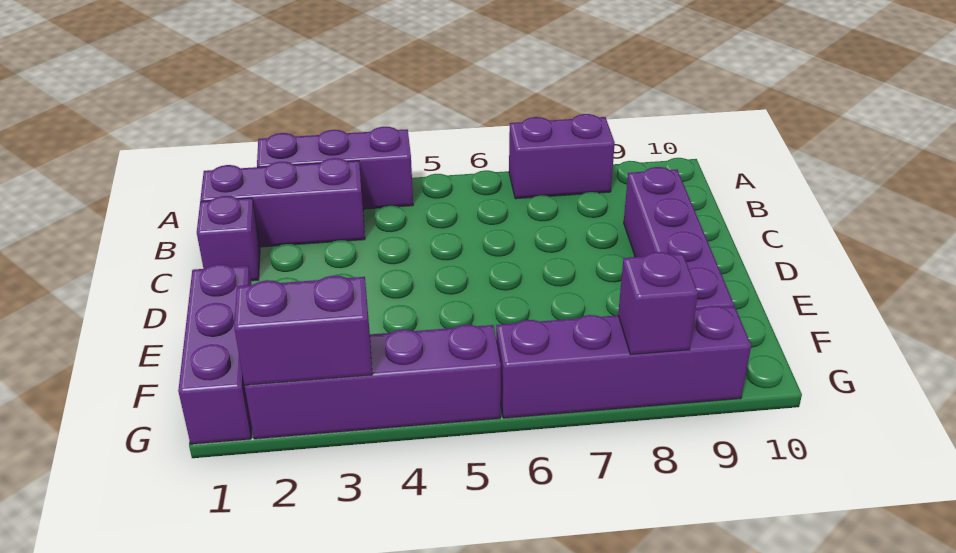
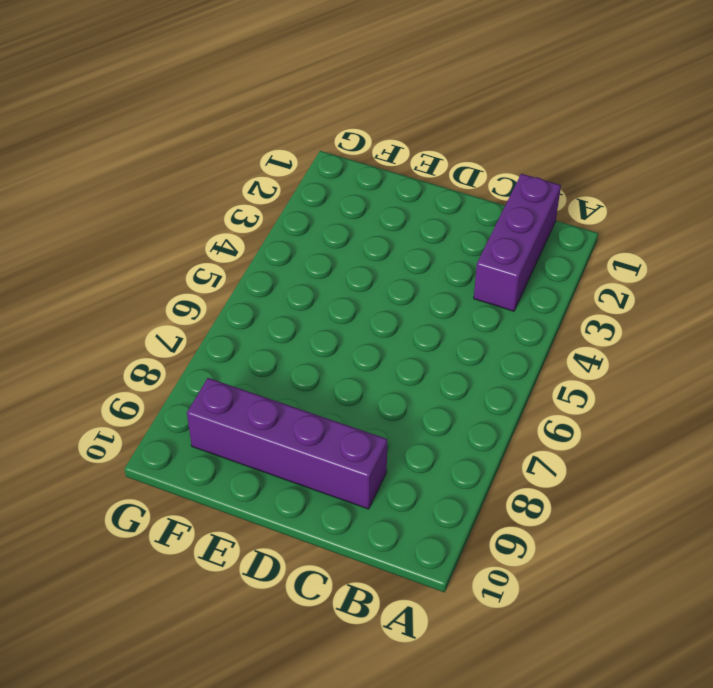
none -> purple 1x3 brick [257,127,413,209]
none -> purple 1x2 brick [509,114,615,199]

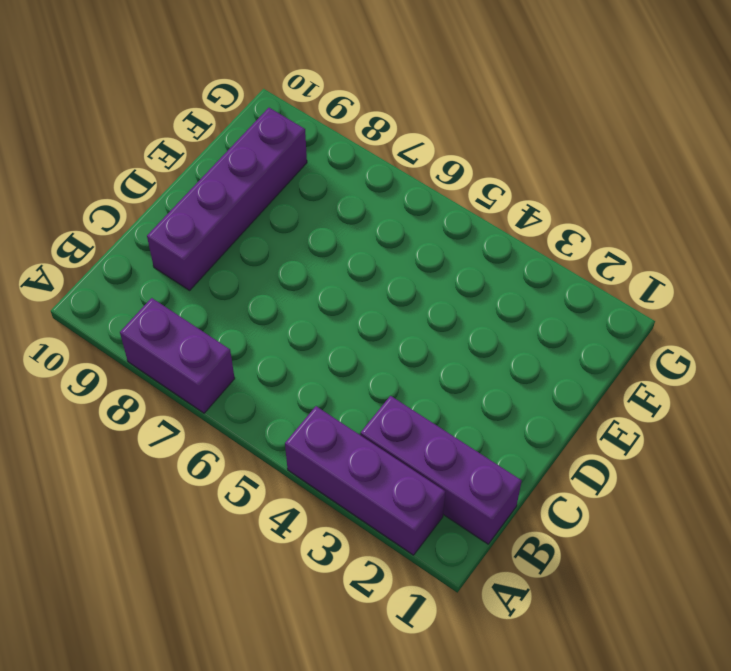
none -> purple 1x1 brick [197,196,260,281]
none -> purple 1x3 brick [178,264,252,444]

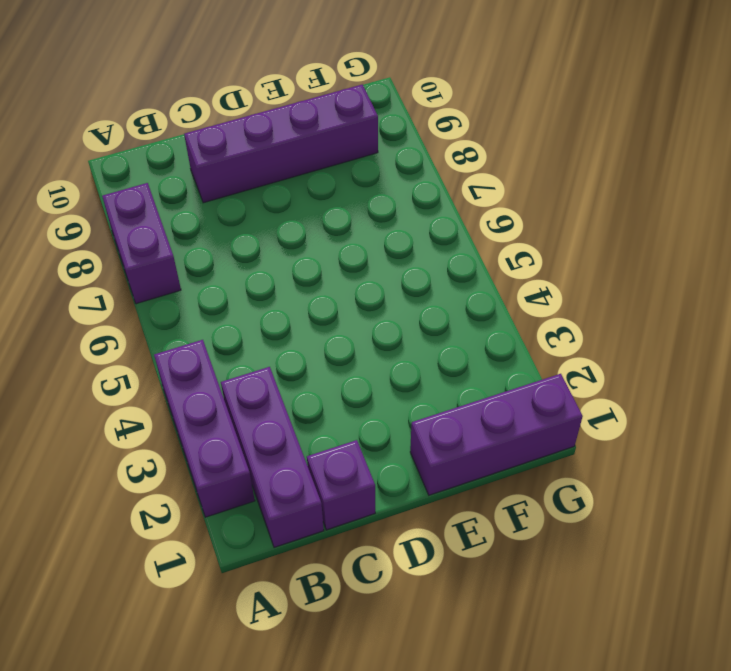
none -> purple 1x4 brick [245,325,501,439]
none -> purple 1x4 brick [496,306,751,418]

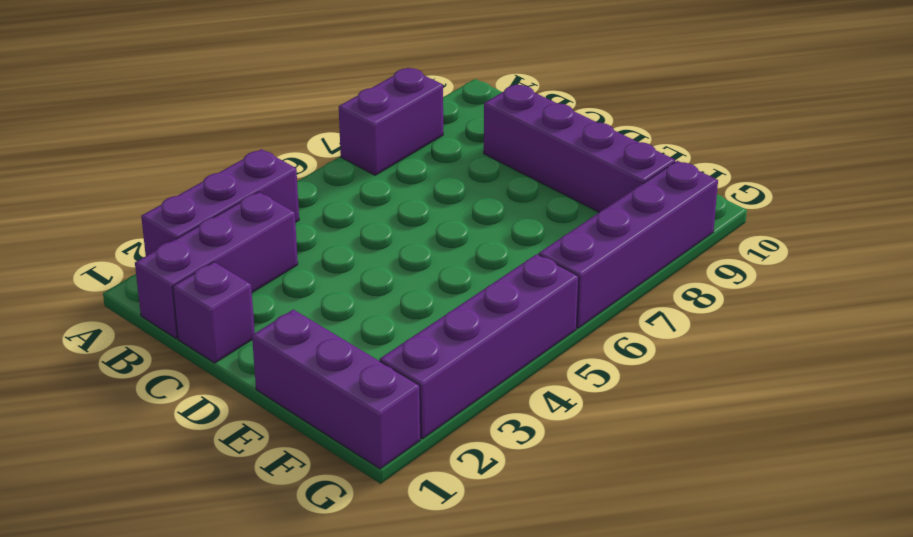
none -> purple 1x2 brick [234,276,372,385]
none -> purple 1x1 brick [618,252,698,355]

